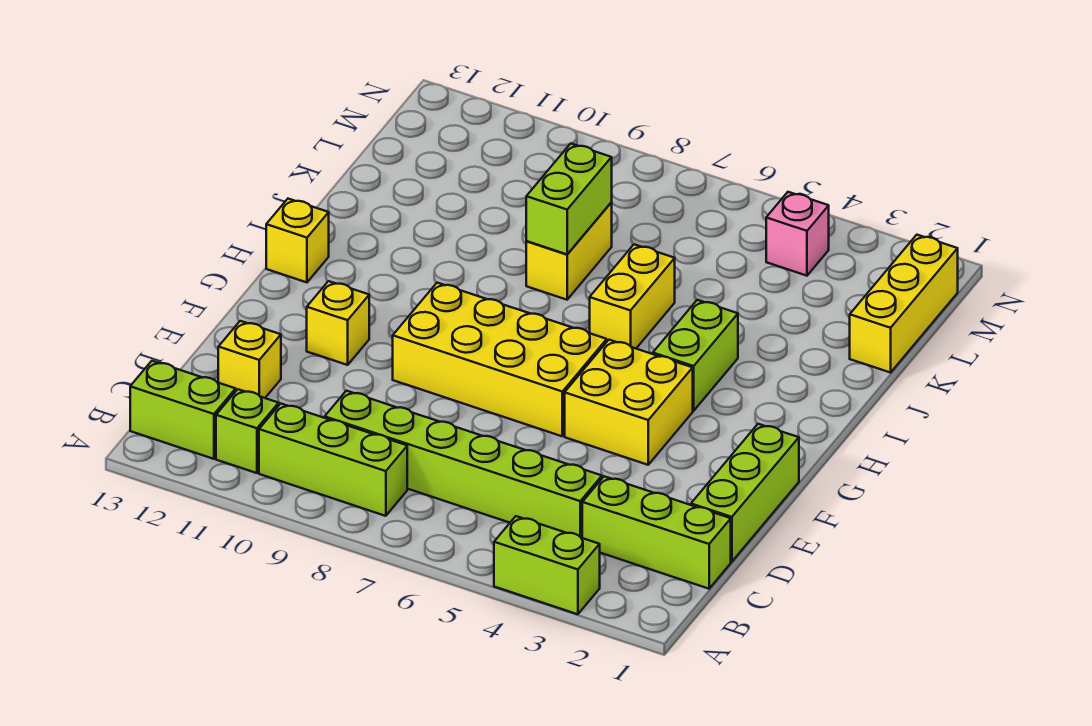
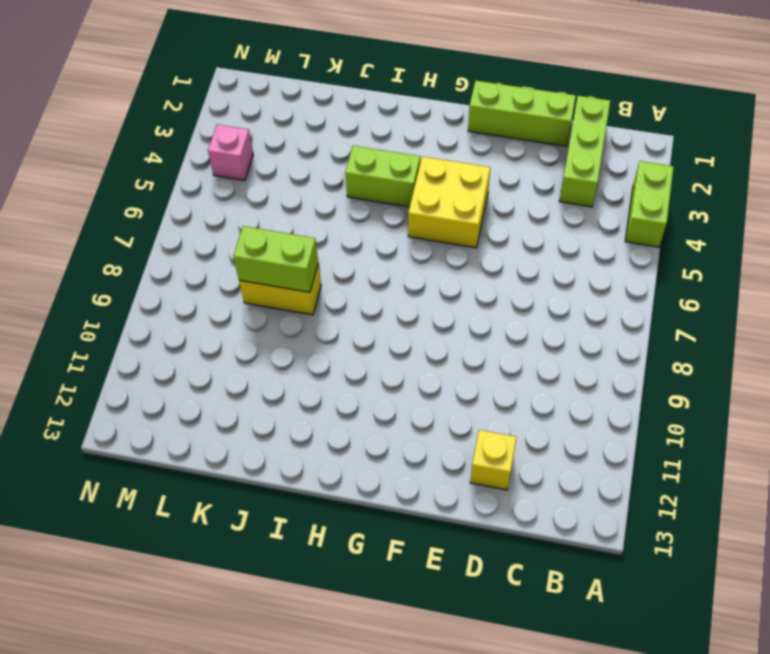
none -> lime 1x3 brick [259,404,407,516]
none -> lime 1x1 brick [216,389,279,473]
none -> lime 1x2 brick [130,361,236,459]

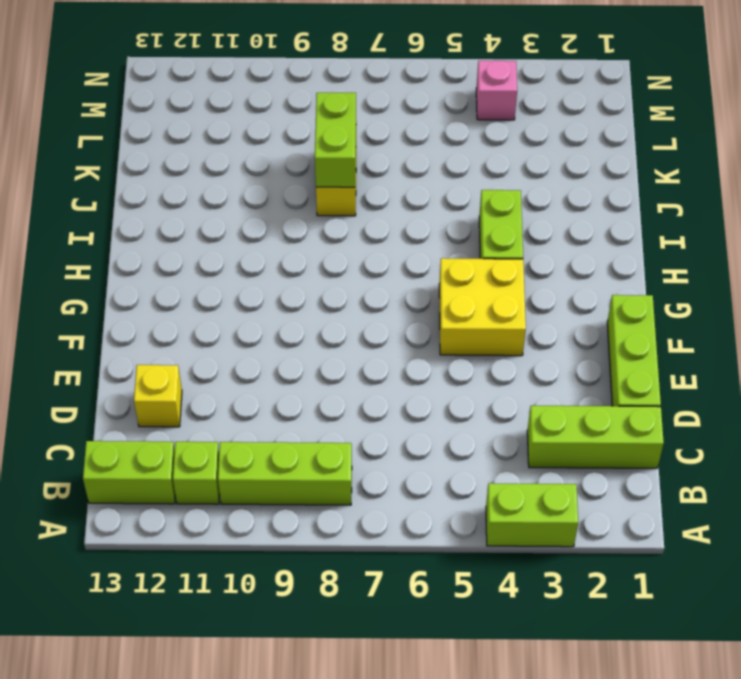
none -> lime 1x6 brick [325,391,602,538]
none -> yellow 2x4 brick [393,283,607,436]
none -> yellow 1x1 brick [307,281,369,365]

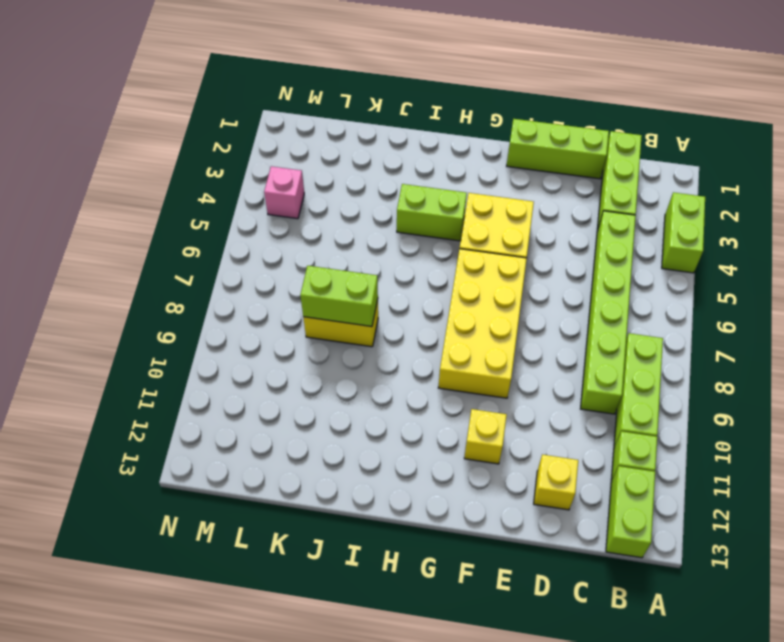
none -> yellow 1x1 brick [266,199,329,282]
none -> yellow 1x2 brick [590,244,675,348]
none -> yellow 1x3 brick [850,235,958,373]

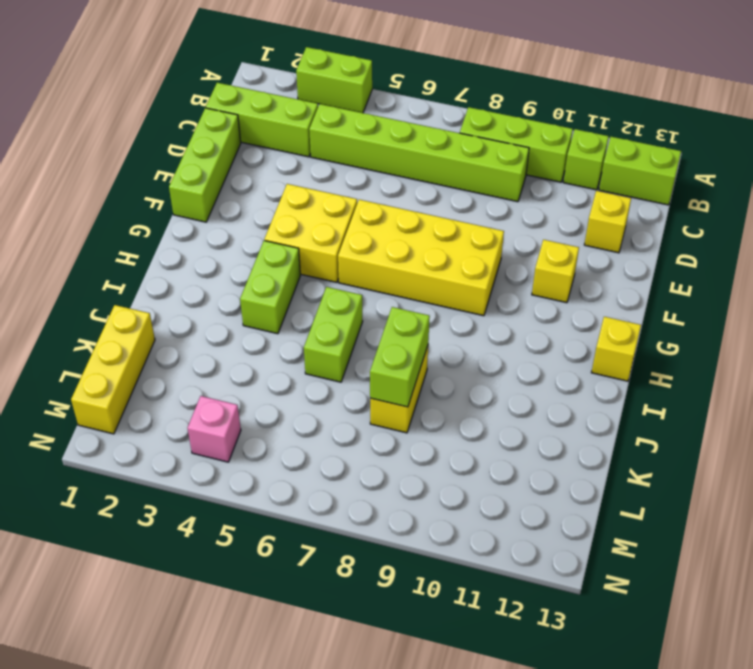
lime 1x2 brick [304,287,363,382] -> yellow 1x2 brick [590,244,675,348]

